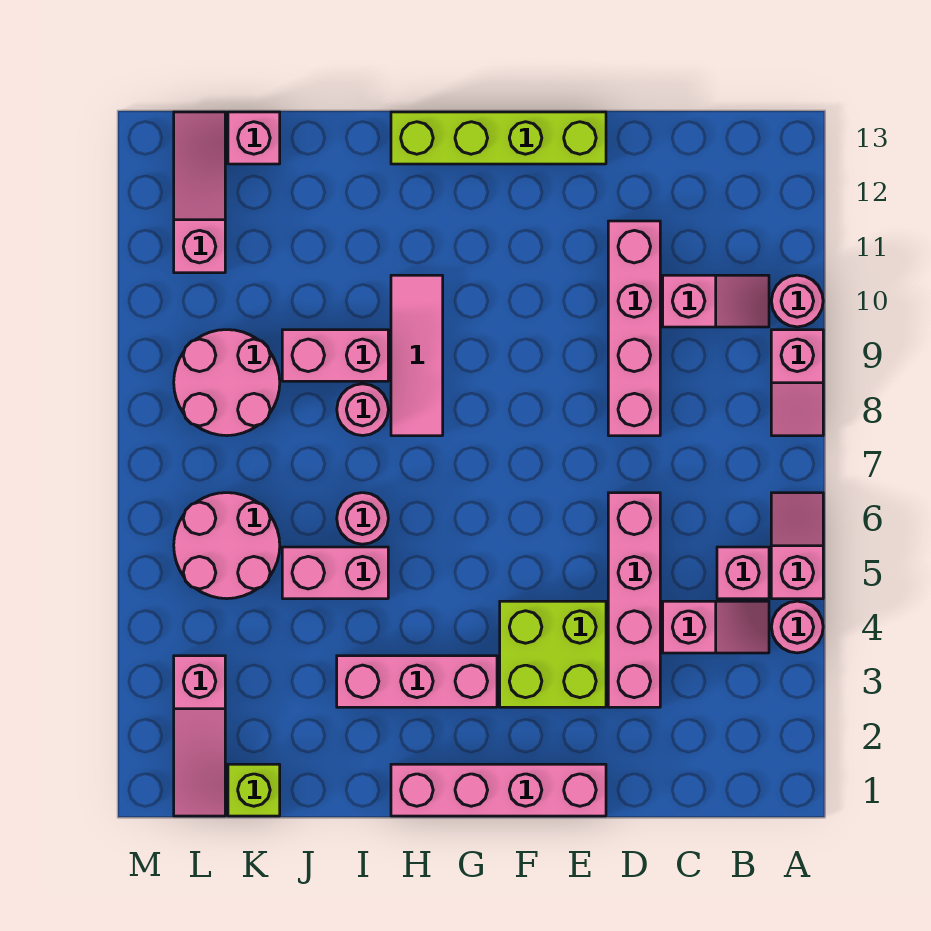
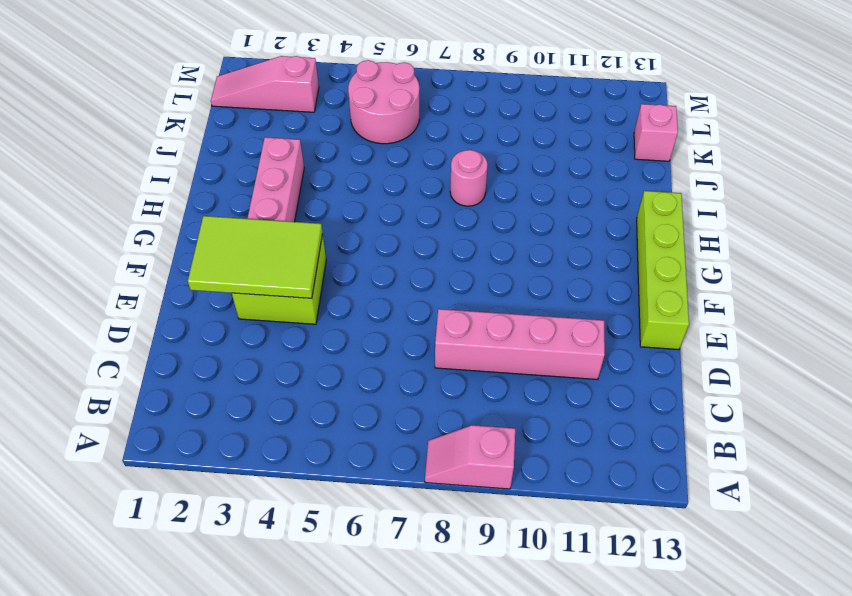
lime 2x3 tile [188,216,323,298] -> none
none -> pink 1x1 round brick [772,601,823,653]
none -> pink 1x2 slope [771,493,823,599]
none -> pink 1x1 round brick [772,275,823,327]

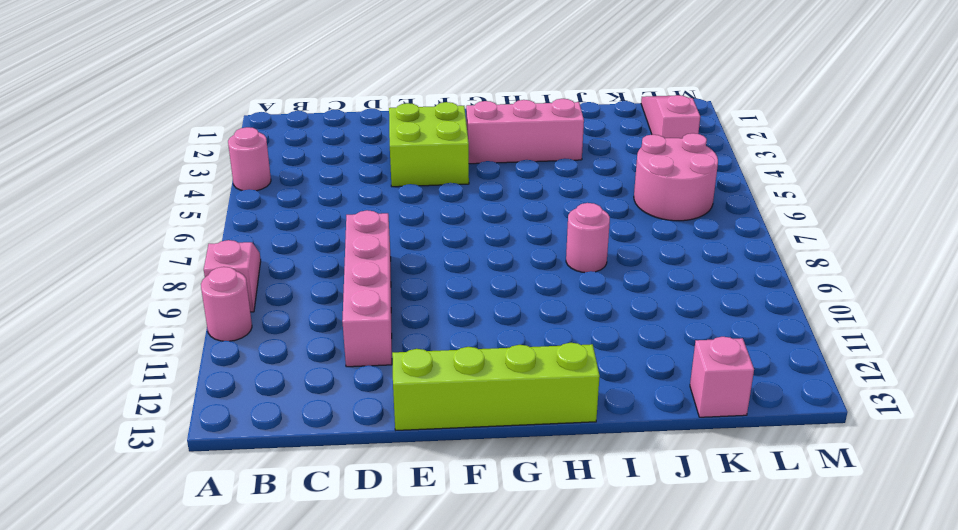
none -> pink 1x2 slope [771,493,823,599]
none -> pink 1x2 slope [663,601,769,653]
none -> pink 1x1 brick [717,547,769,599]

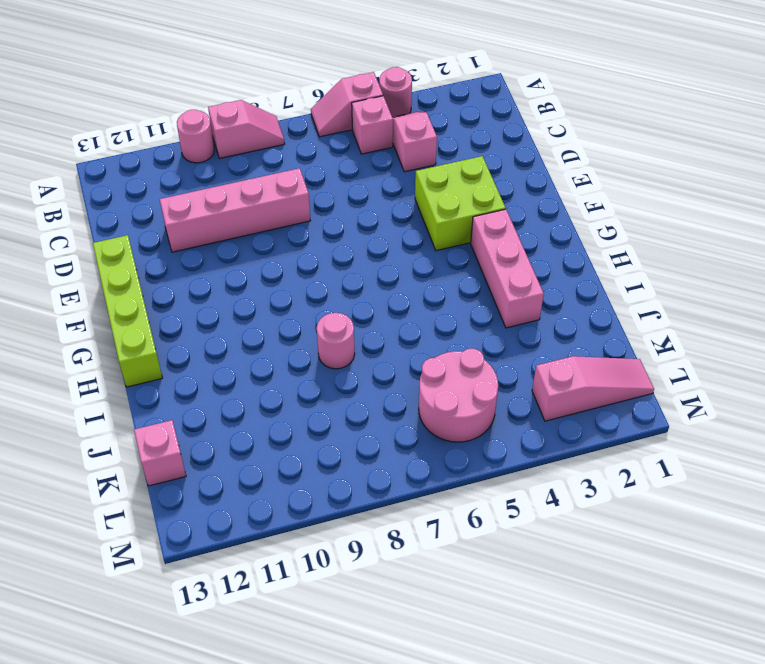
none -> pink 1x2 slope [663,275,769,327]
none -> pink 1x4 brick [608,493,660,707]
none -> pink 1x4 brick [391,764,606,816]

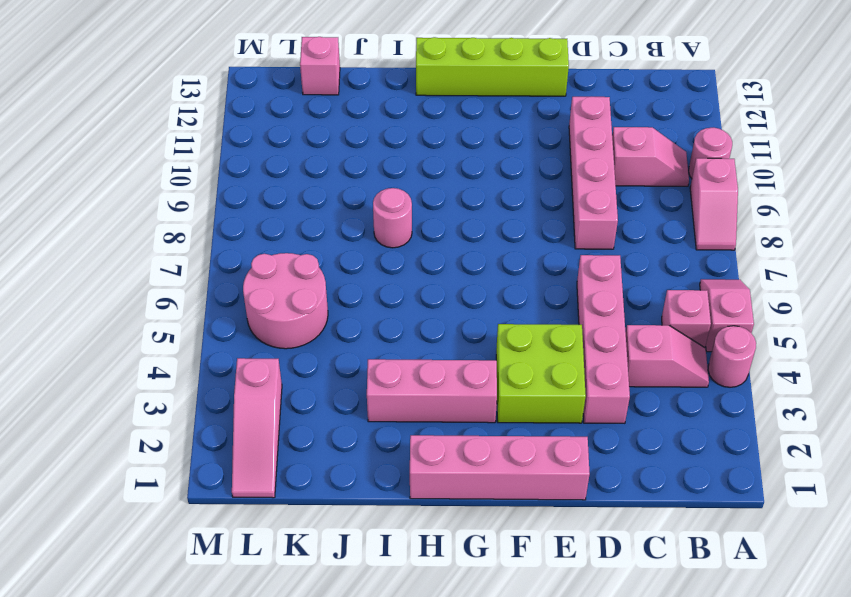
none -> pink 1x3 tile [391,275,443,436]
none -> pink 1x2 brick [282,547,388,599]
none -> pink 1x1 round brick [337,493,388,544]

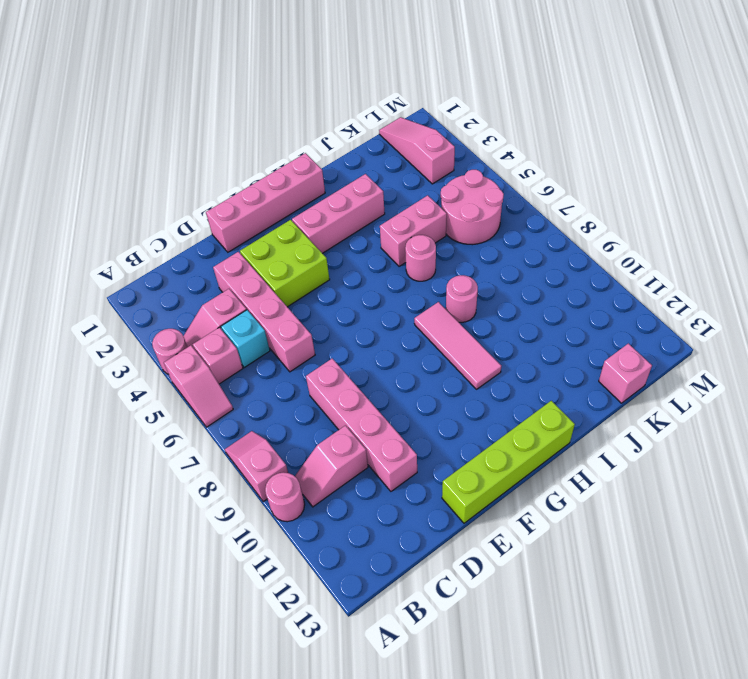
cyan 1x1 brick [221,310,270,368] -> none
none -> pink 1x2 brick [282,330,388,381]
none -> lime 1x1 brick [228,764,280,816]
none -> pink 2x2 round brick [174,330,280,436]

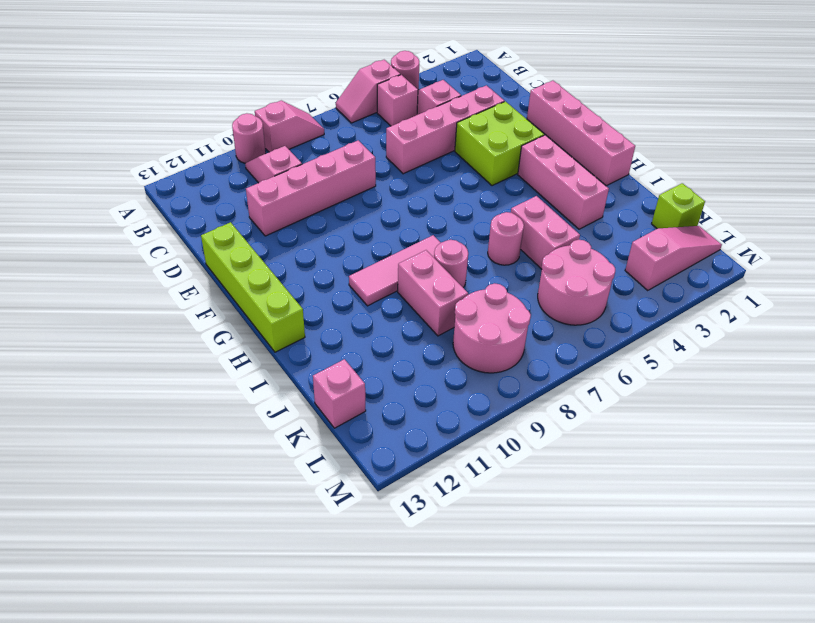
none -> pink 1x3 slope [174,112,225,273]

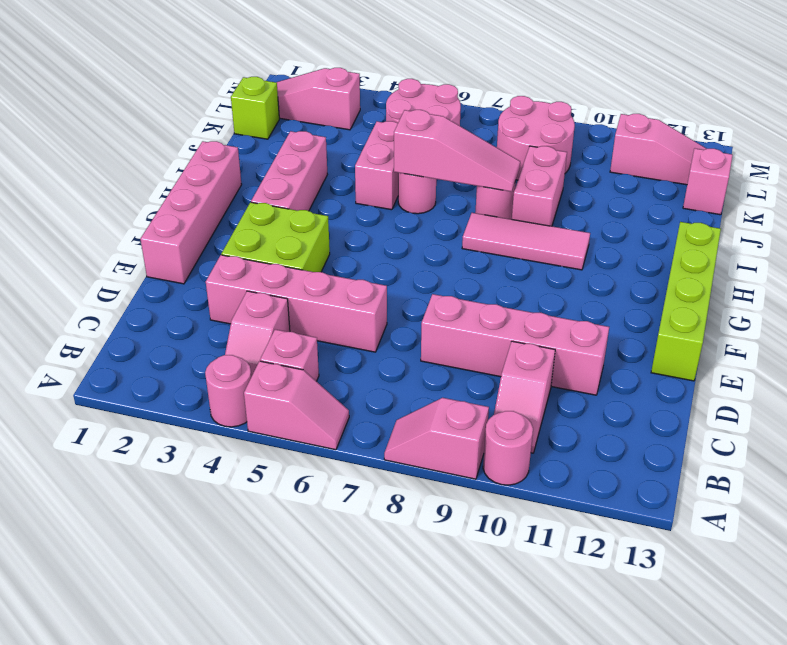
pink 1x3 slope [394,110,520,192] -> none

